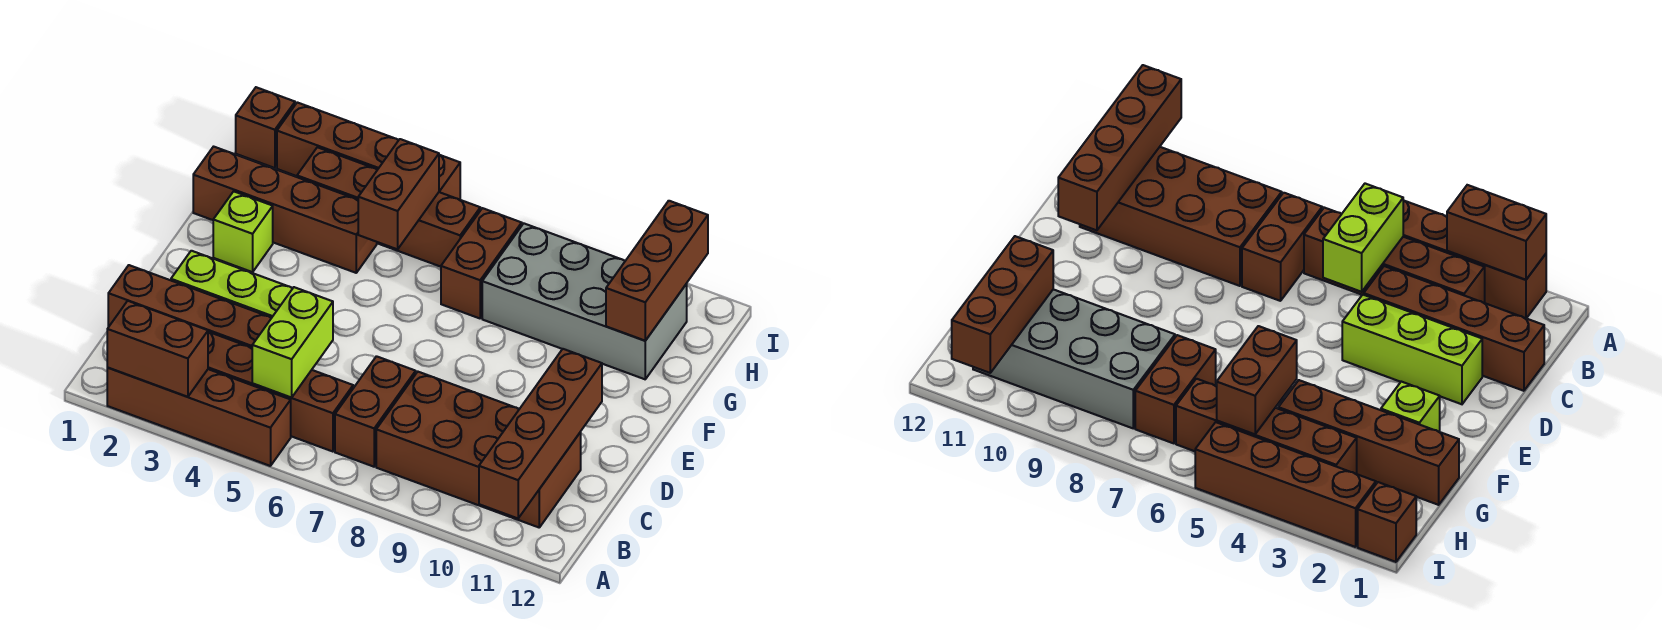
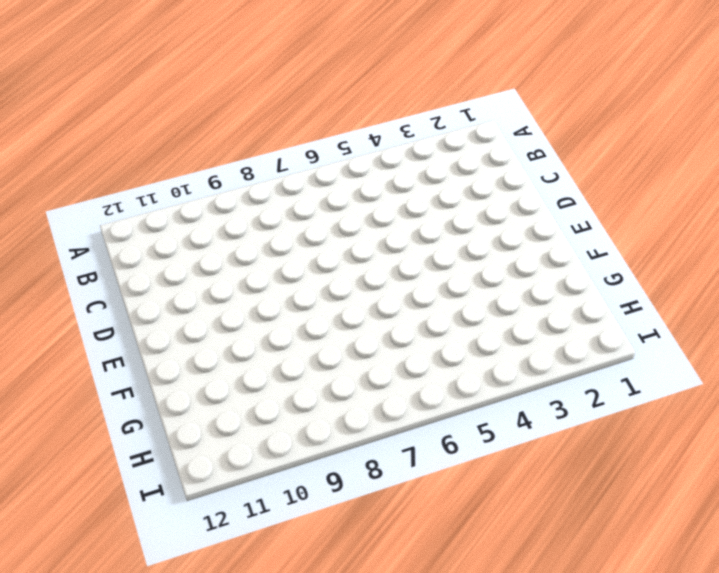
none -> brown 1x4 brick [107,368,291,466]
none -> brown 1x4 brick [208,332,353,452]
none -> brown 1x2 brick [335,356,416,467]

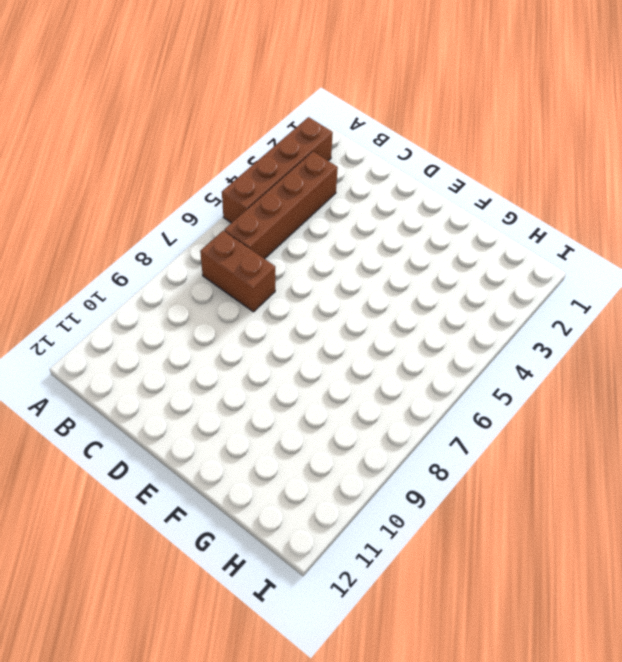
none -> brown 2x4 brick [376,372,581,527]
none -> brown 1x4 brick [108,265,271,348]
none -> lime 1x3 brick [171,251,293,318]

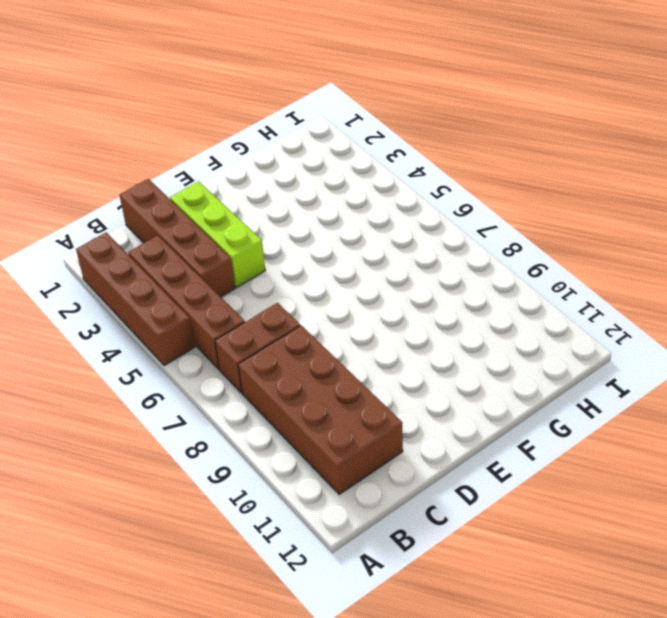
none -> lime 1x1 brick [213,191,273,272]
none -> brown 1x4 brick [193,147,377,273]
none -> brown 1x2 brick [441,208,522,318]

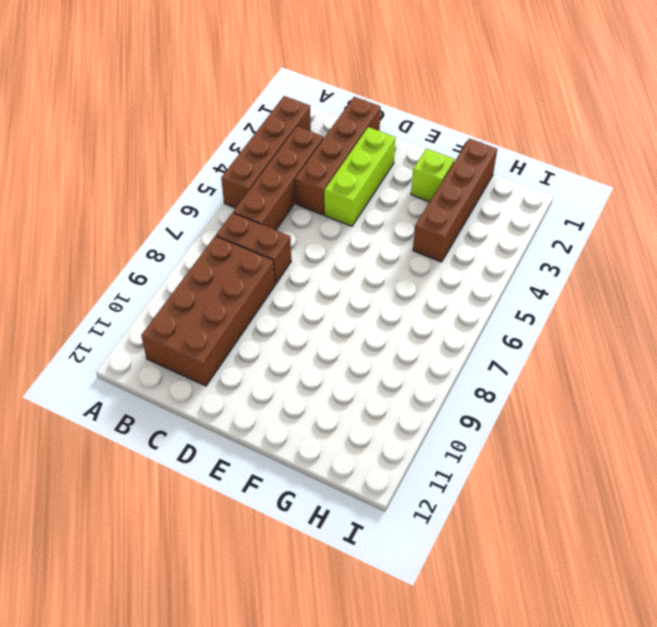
none -> brown 1x2 brick [441,208,522,318]
none -> grey 2x4 brick [482,223,687,379]
none -> brown 1x4 brick [297,147,480,267]

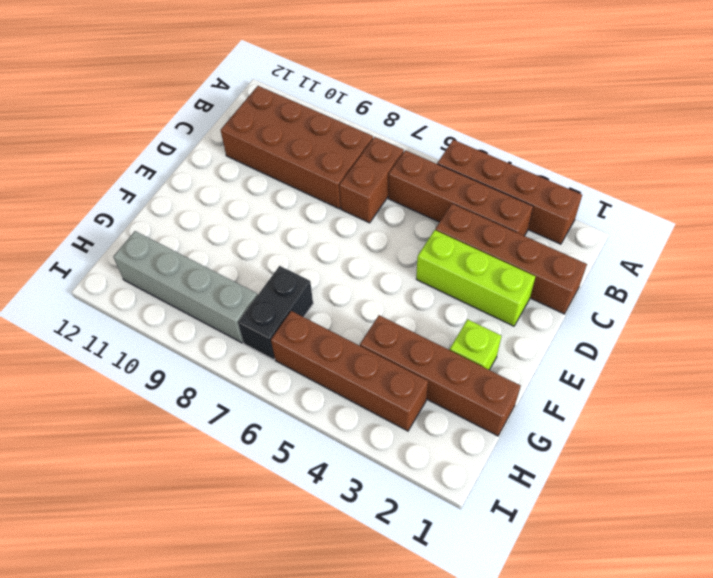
black 1x2 brick [238,266,313,360] -> brown 1x2 brick [441,208,522,318]
grey 1x4 brick [113,231,257,343] -> grey 2x4 brick [482,223,687,379]
none -> brown 1x1 brick [236,87,295,168]
none -> brown 1x4 brick [277,102,460,200]
none -> brown 1x2 brick [107,301,208,397]

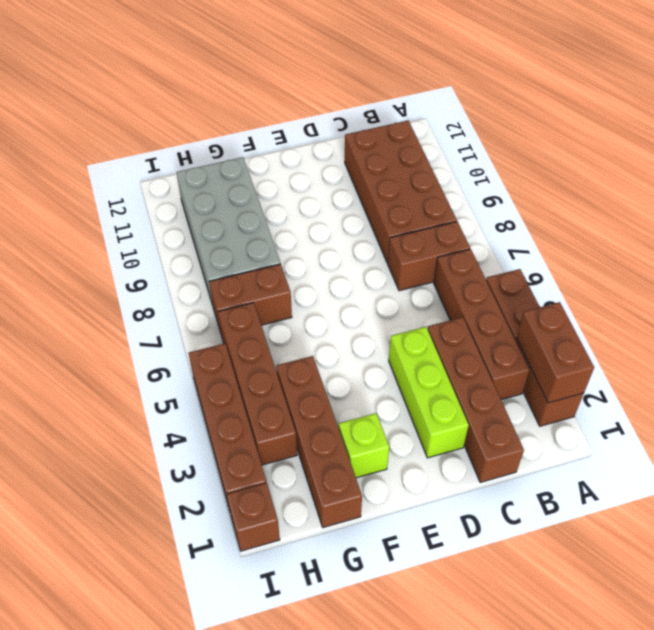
none -> brown 1x4 brick [479,349,602,518]
none -> lime 1x2 brick [252,287,333,398]
none -> brown 1x2 brick [358,139,439,249]

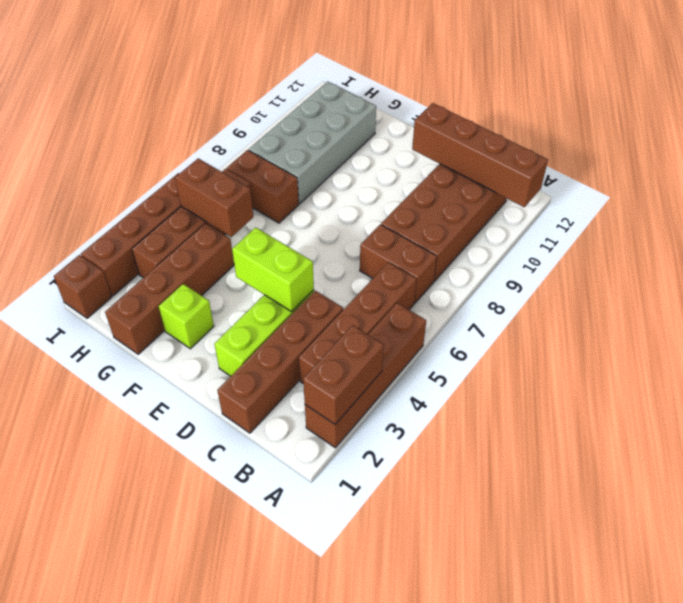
lime 1x2 brick [232,227,314,312] -> lime 1x2 brick moved to [252,287,333,398]
none -> brown 1x3 brick [606,201,708,341]

